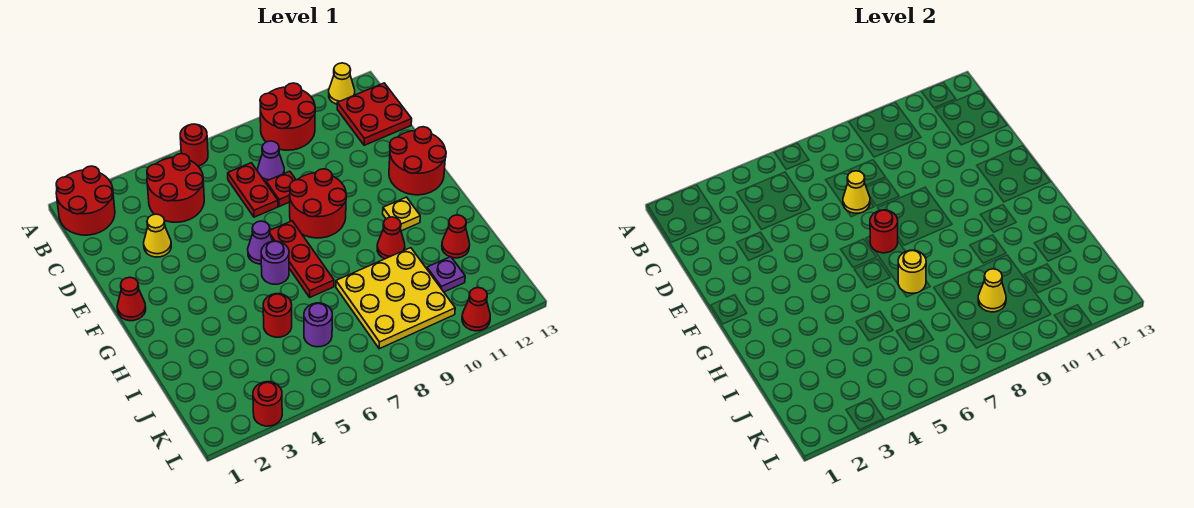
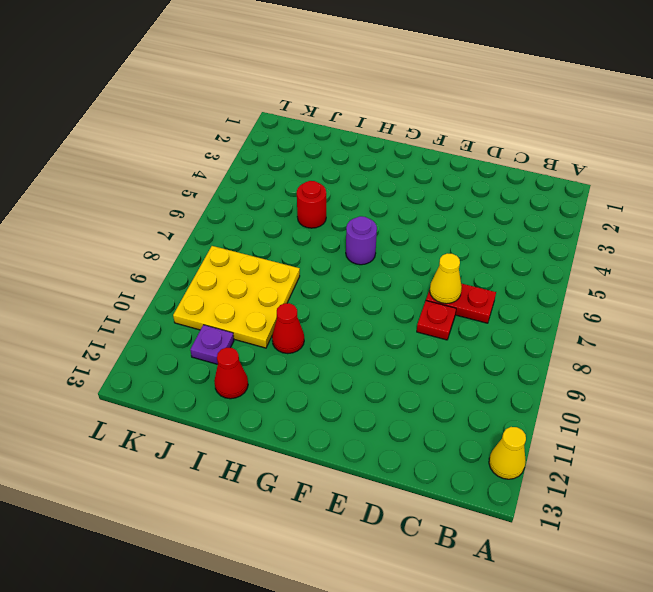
none -> red 2x2 round brick [56,166,115,235]
none -> red 1x1 round brick [180,124,208,166]
none -> red 2x2 round brick [260,83,315,150]

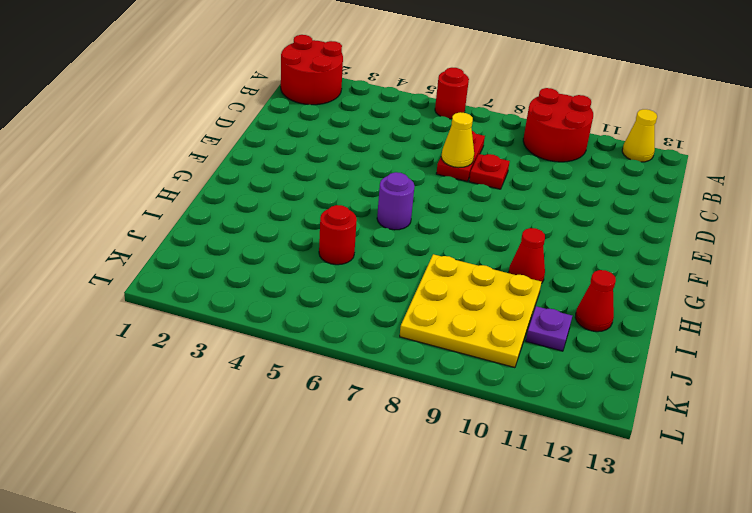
none -> red 2x2 round brick [147,154,204,222]
none -> red 2x2 plate [337,83,412,145]
none -> purple 1x1 cone [258,141,284,183]

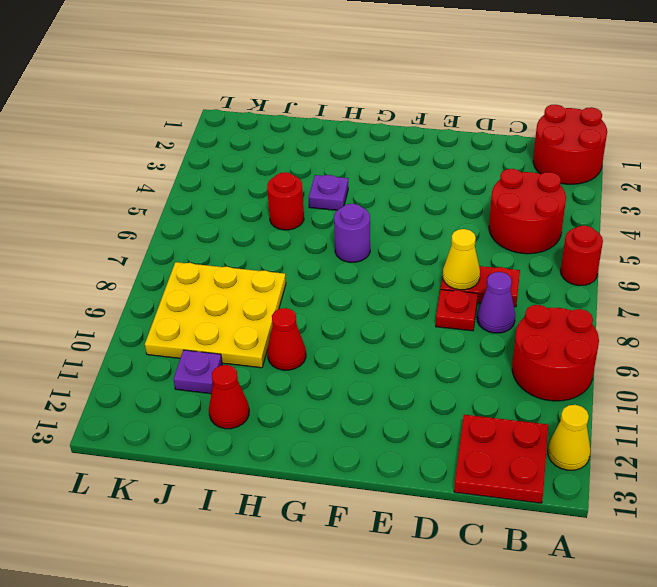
purple 1x1 plate [309,175,348,210] -> none
none -> yellow 1x1 cone [144,214,171,257]
none -> red 2x2 round brick [290,169,346,238]
none -> red 2x2 round brick [389,127,446,195]

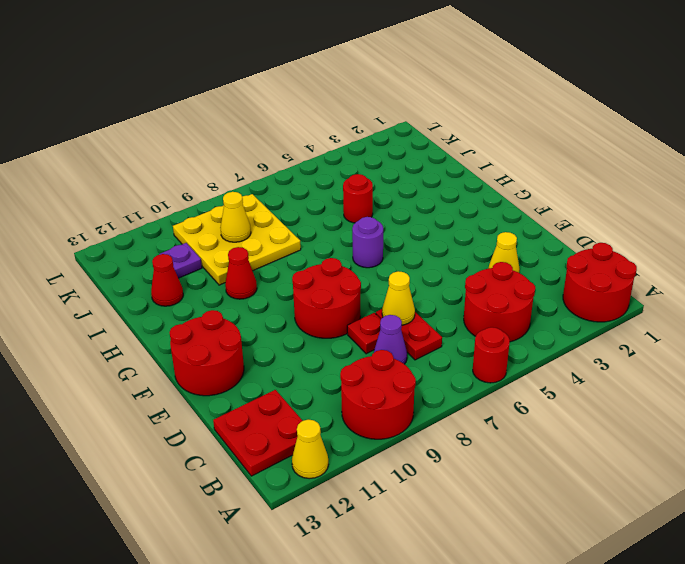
none -> red 1x1 cone [117,277,146,321]
none -> purple 1x1 cone [248,221,272,264]
none -> red 1x3 plate [270,221,334,297]

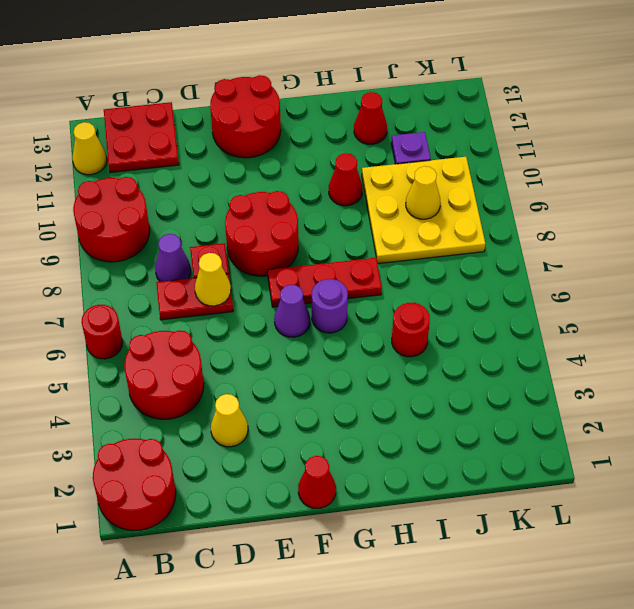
none -> yellow 1x1 plate [383,197,420,231]
none -> purple 1x1 round brick [304,303,332,347]
none -> red 1x1 round brick [253,382,282,426]

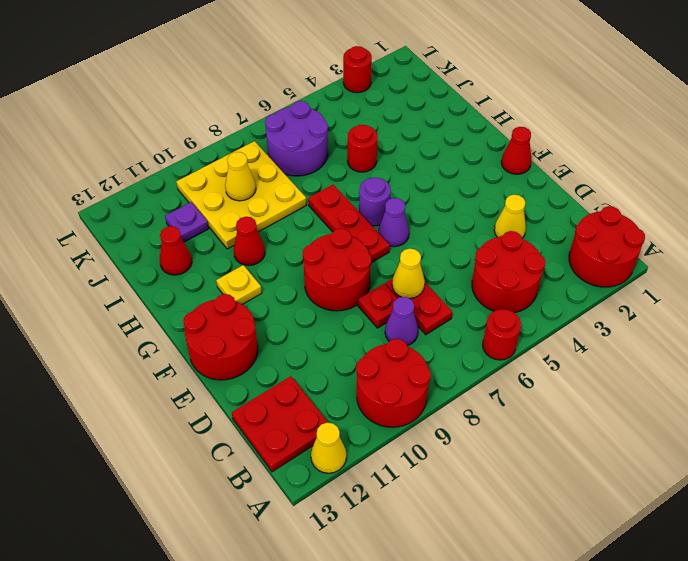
purple 2x2 round brick [265,101,328,176] -> purple 1x1 round brick [304,303,332,347]
none -> red 1x1 cone [462,288,490,331]
none -> red 1x1 round brick [870,210,898,253]
none -> yellow 1x1 round brick [898,250,926,294]

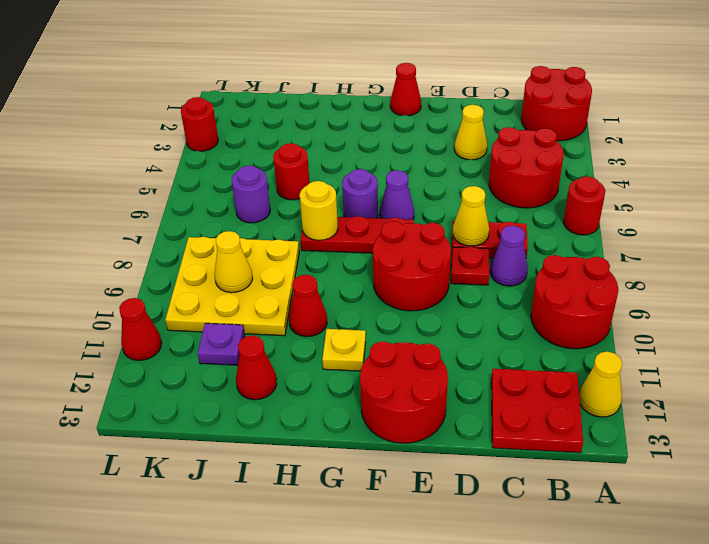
none -> red 1x1 round brick [870,210,898,253]

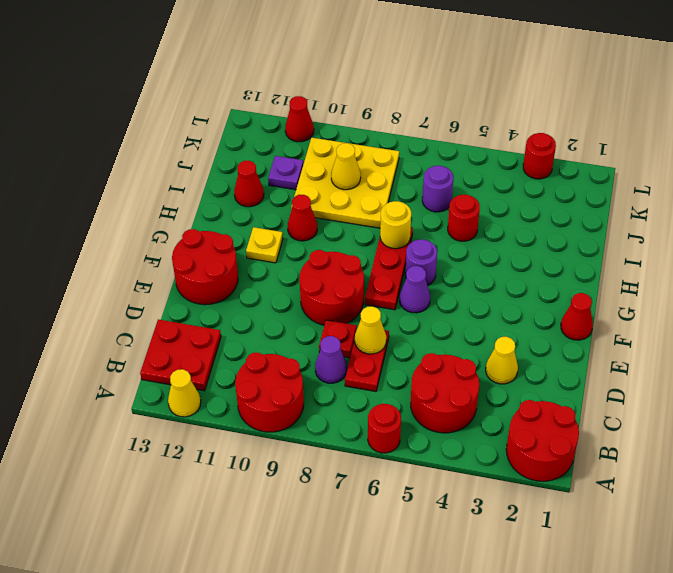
none -> red 1x1 round brick [870,210,898,253]

